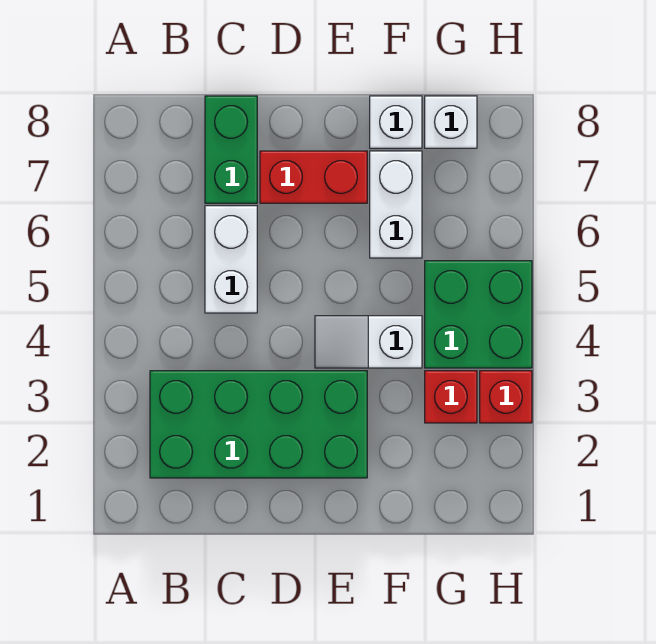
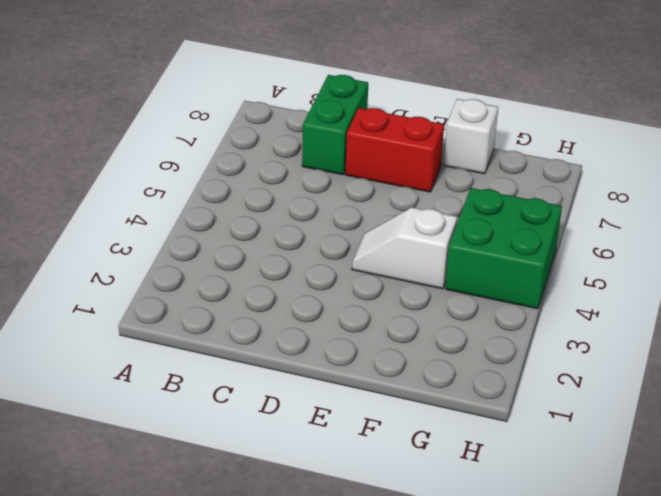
none -> green 2x4 brick [150,371,367,478]
none -> white 1x2 brick [205,206,257,313]

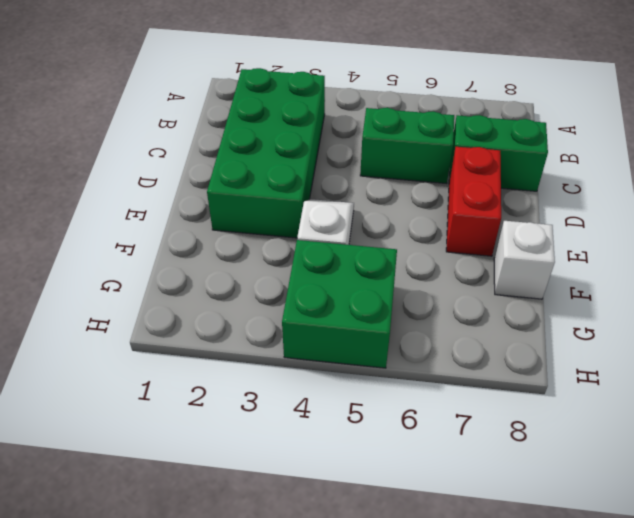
green 1x2 brick [360,108,454,184] -> white 1x2 brick [205,206,257,313]
none -> white 1x2 brick [370,151,422,258]
none -> red 1x1 brick [425,371,477,423]

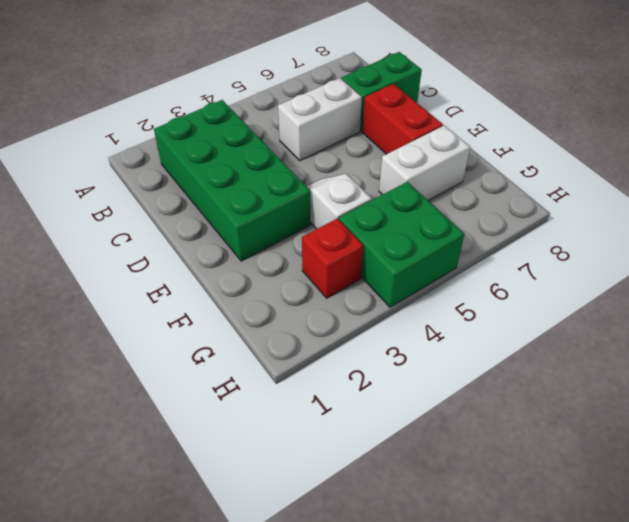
none -> white 1x1 brick [370,96,422,148]
none -> white 1x1 brick [425,96,477,148]

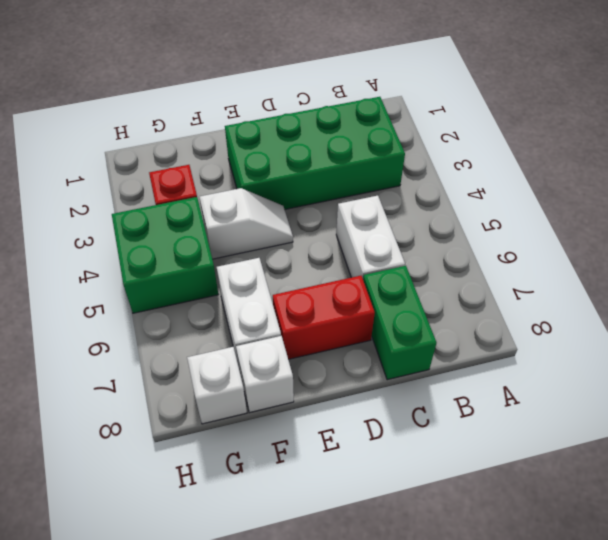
none -> red 1x1 brick [480,371,532,423]

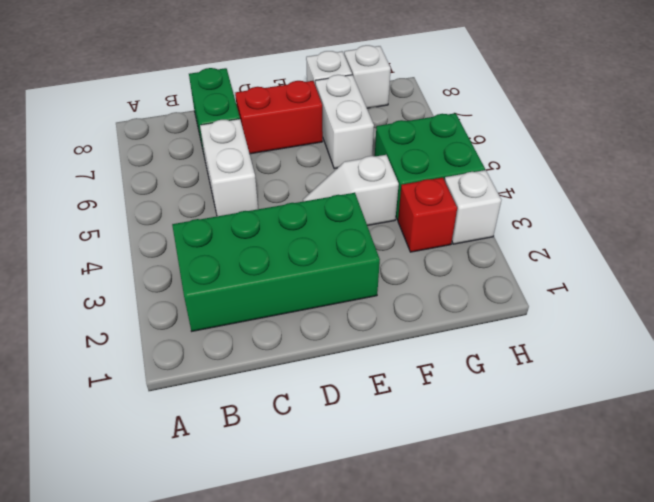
white 1x1 brick [445,170,501,244] -> red 1x1 brick [480,371,532,423]

